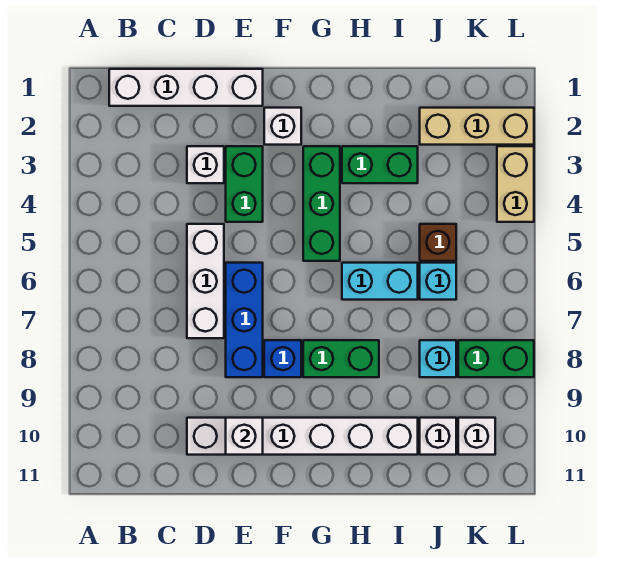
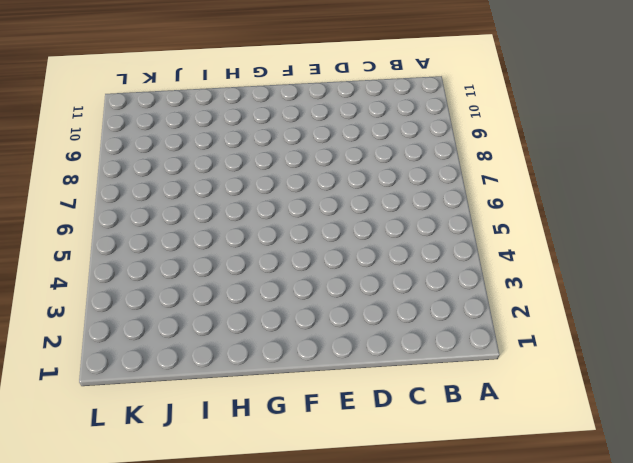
none -> white 1x4 brick [109,69,263,106]
none -> white 1x1 brick [187,146,224,183]
none -> white 1x3 brick [187,224,224,338]

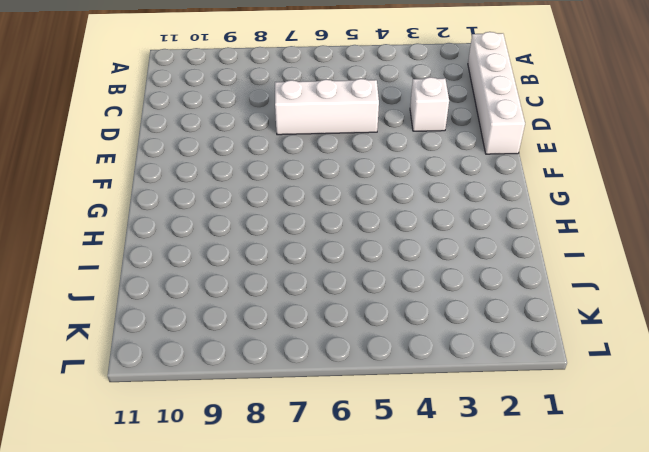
none -> white 1x6 brick [187,418,418,455]
none -> green 1x2 brick [226,146,263,222]
none -> blue 1x3 brick [226,263,263,377]

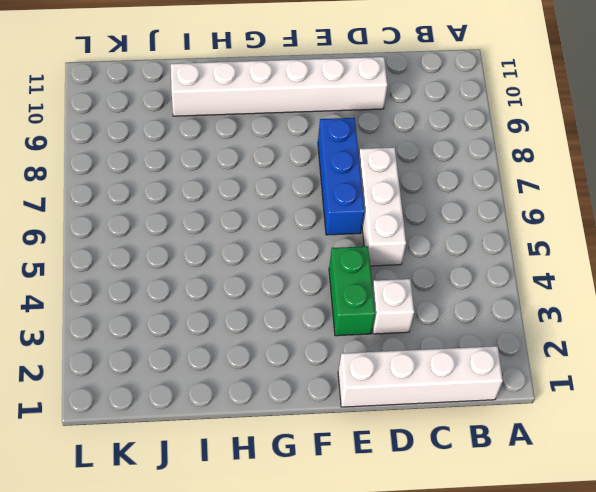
none -> white 1x1 brick [264,108,301,145]
none -> blue 1x1 brick [264,340,301,377]
none -> green 1x3 brick [303,146,340,261]

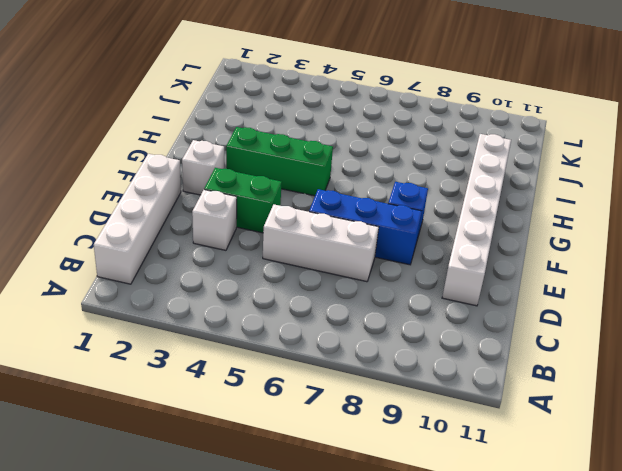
none -> green 1x2 brick [303,340,379,377]
none -> green 1x2 brick [342,146,418,183]
none -> cyan 1x2 brick [342,263,418,300]

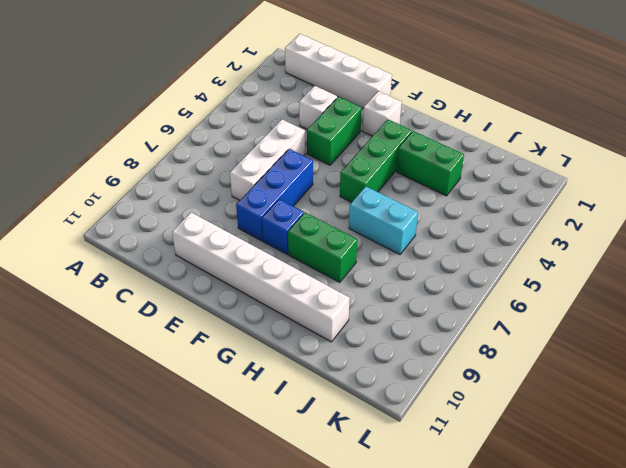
none -> tan 1x3 brick [420,108,534,145]
none -> brown 1x1 brick [420,224,456,261]
none -> cyan 1x1 brick [420,263,456,300]

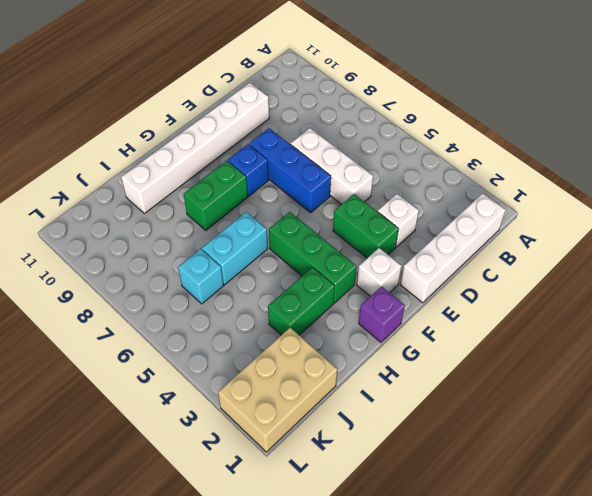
purple 1x1 brick [359,286,405,342] -> none
tan 2x3 brick [218,328,337,452] -> tan 1x3 brick [420,108,534,145]
none -> brown 1x1 brick [420,224,456,261]
none -> cyan 1x1 brick [420,340,456,377]
none -> white 1x1 brick [420,418,456,455]

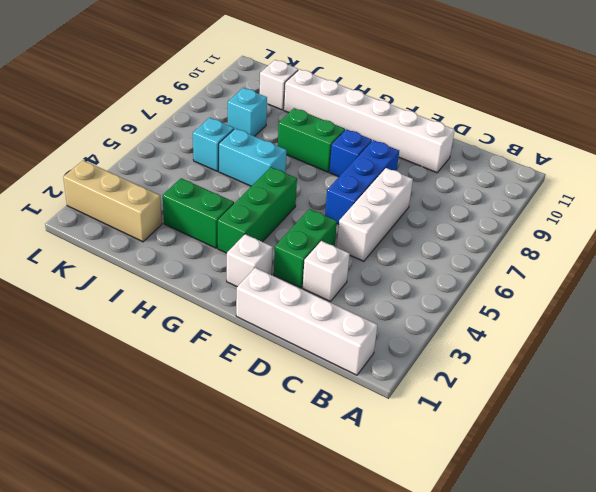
none -> brown 1x1 brick [420,224,456,261]
none -> green 1x2 brick [458,340,534,377]
none -> white 1x1 brick [458,418,495,455]

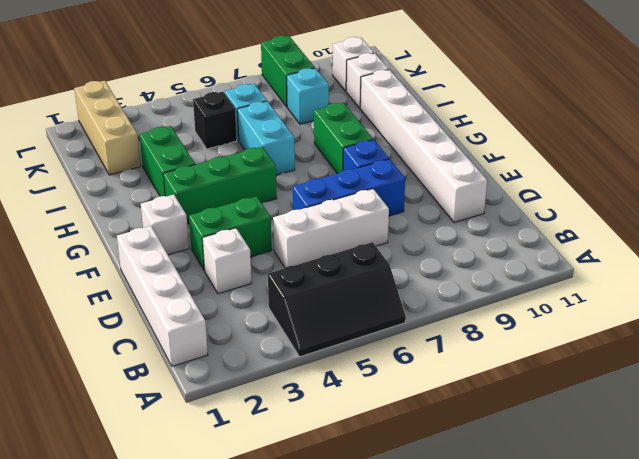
black 2x3 slope [268,242,406,357] -> none
black 1x1 brick [193,92,237,149] -> brown 1x1 brick [420,224,456,261]
none -> tan 1x2 brick [497,146,534,222]
none -> white 1x1 brick [226,418,263,455]

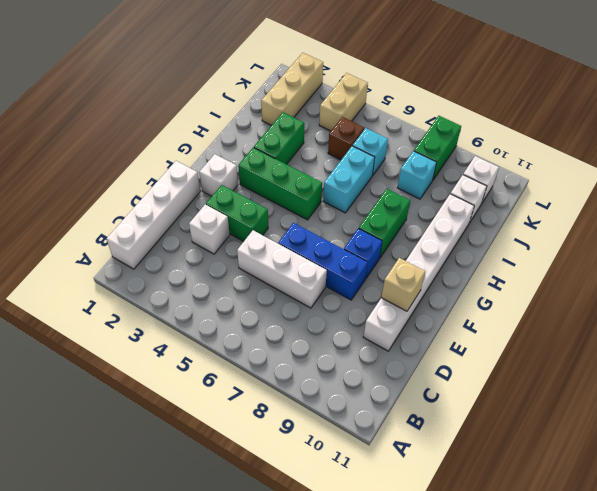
tan 1x1 brick [381,258,425,311] -> white 1x1 brick [226,418,263,455]
tan 1x2 brick [319,73,368,131] -> tan 1x2 brick turned to [497,146,534,222]

